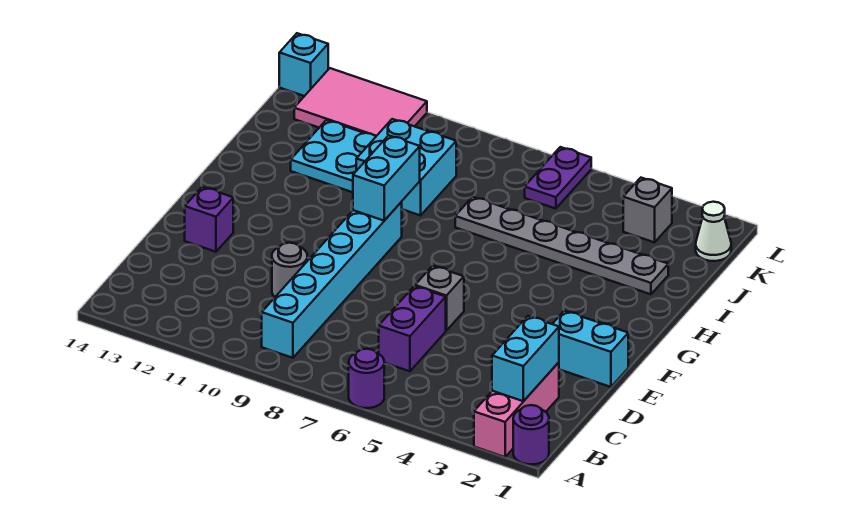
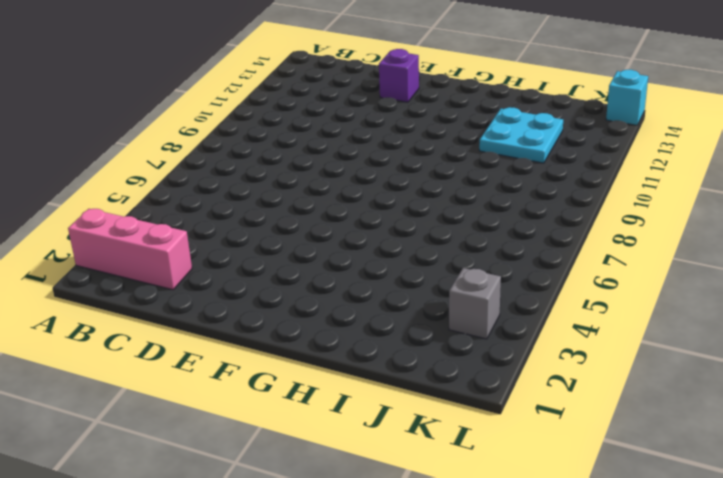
none -> purple 1x1 round brick [513,405,549,464]
none -> purple 1x1 round brick [349,349,384,408]
none -> cyan 1x6 brick [262,202,402,358]

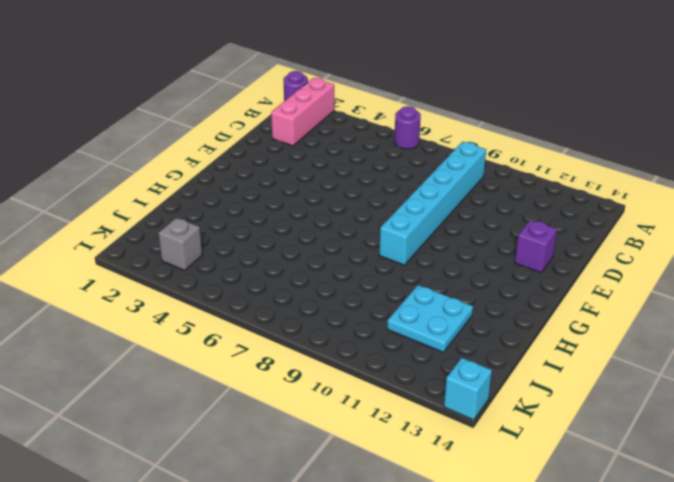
none -> purple 1x2 brick [379,286,446,371]
none -> grey 1x1 round brick [272,243,307,297]
none -> cyan 1x2 brick [553,311,628,387]

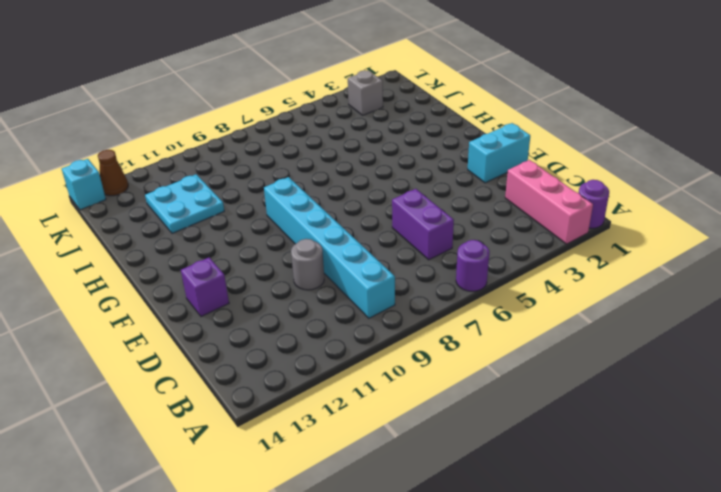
brown 1x1 cone [98,150,128,196] -> pink 2x3 tile [294,68,427,136]
none -> grey 1x1 brick [415,266,464,331]
none -> grey 1x6 plate [455,197,668,294]
none -> cyan 2x2 brick [356,119,456,215]

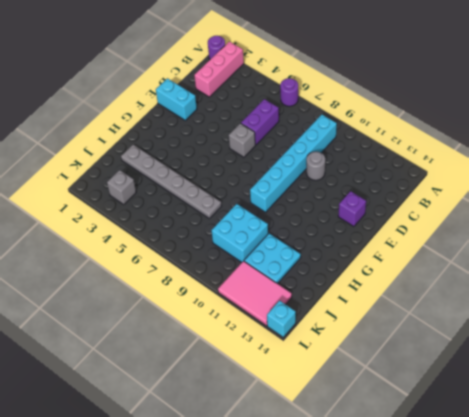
none -> white 1x1 cone [696,202,731,261]
none -> purple 1x2 plate [525,147,591,209]
none -> cyan 1x2 brick [492,316,559,401]

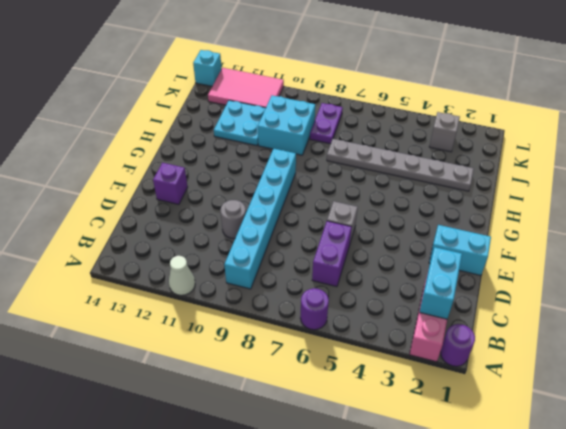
white 1x1 cone [169,256,195,295] -> white 1x1 cone moved to [696,202,731,261]
purple 1x2 plate [310,103,343,144] -> purple 1x2 plate moved to [525,147,591,209]
none -> cyan 1x2 brick [353,135,420,221]

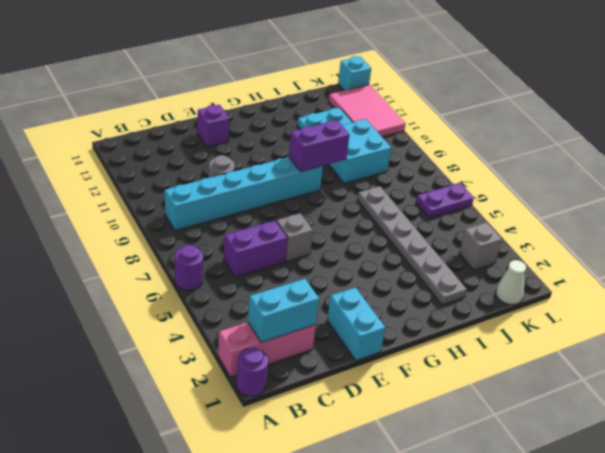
purple 1x2 brick [289,120,349,172] -> cyan 1x2 brick [353,135,420,221]

